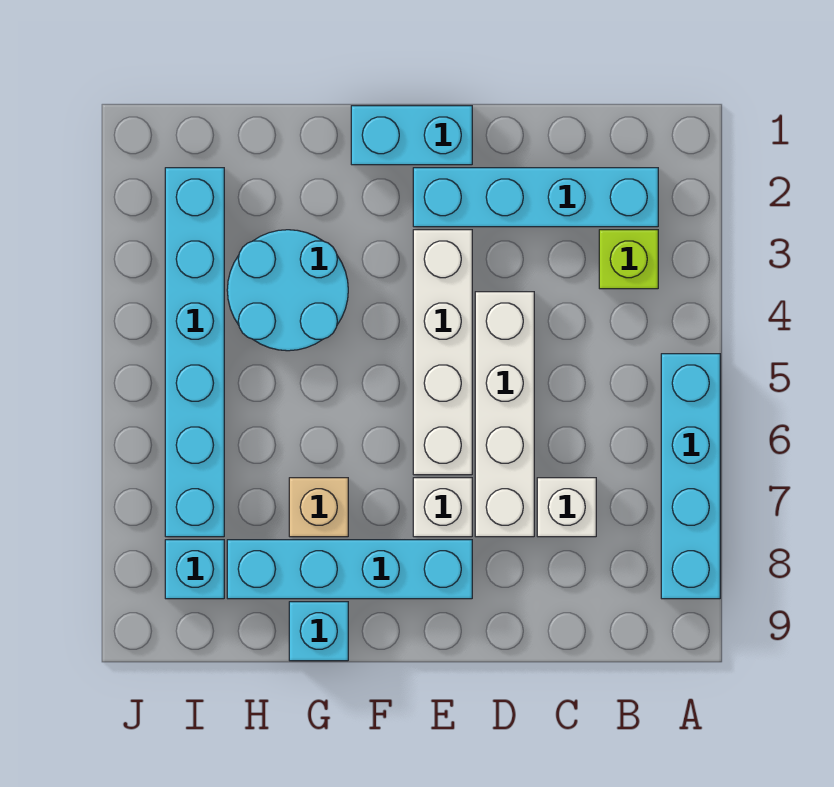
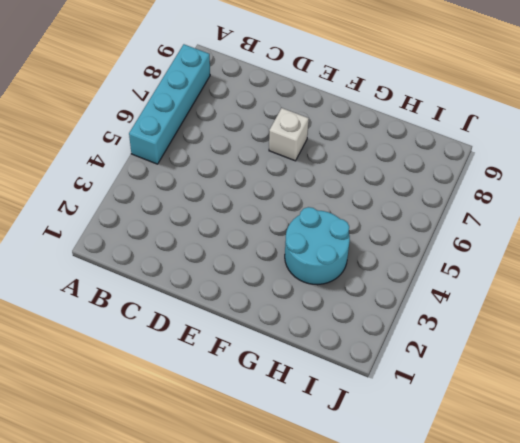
none -> cyan 1x4 brick [413,168,658,227]
none -> lime 1x1 brick [599,230,658,289]
none -> white 1x1 brick [537,478,596,537]

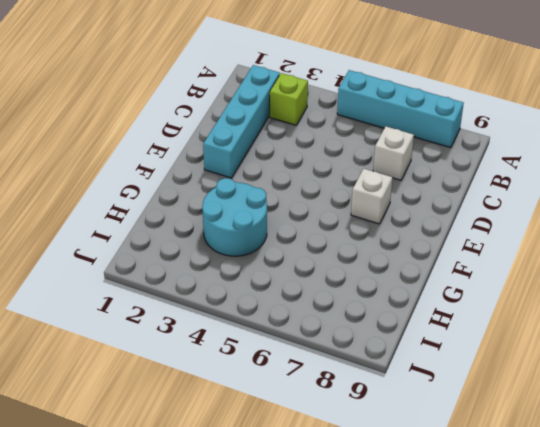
none -> white 1x4 brick [475,292,534,537]
none -> cyan 1x2 brick [351,106,472,165]
none -> white 1x4 brick [413,230,472,475]

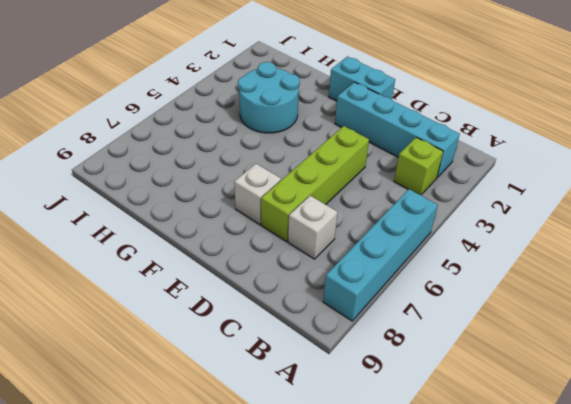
lime 1x4 brick [261,126,369,241] -> white 1x4 brick [475,292,534,537]
none -> white 1x4 brick [413,230,472,475]
none -> cyan 1x4 brick [227,540,472,599]
none -> tan 1x1 brick [289,478,348,537]

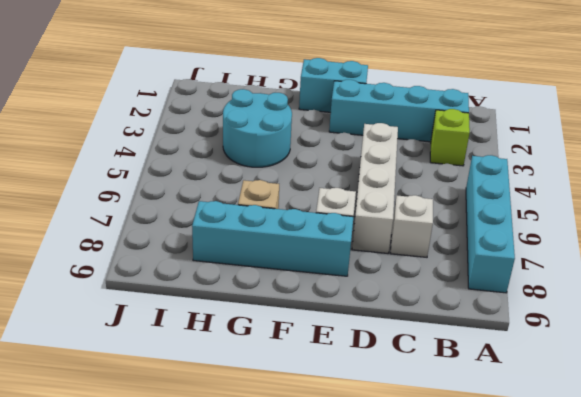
none -> white 1x4 brick [413,230,472,475]
none -> cyan 1x1 brick [289,602,348,661]
none -> cyan 1x6 brick [165,168,224,537]

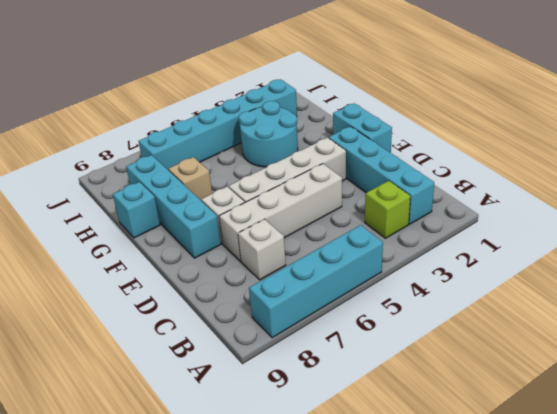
none -> cyan 1x1 brick [165,540,224,599]

